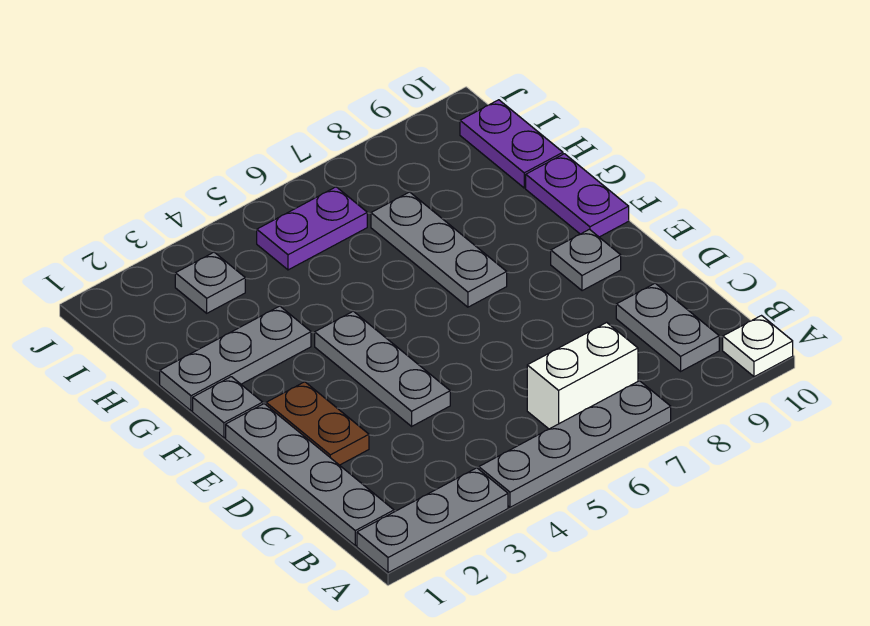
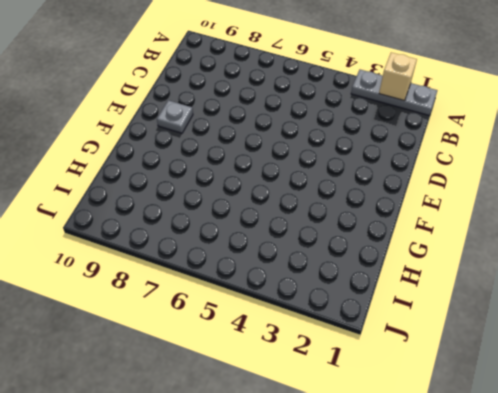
tan 1x1 brick [379,52,417,101] -> none
none -> grey 1x4 plate [479,381,671,507]
none -> white 1x1 plate [723,316,793,377]
none -> grey 1x4 plate [226,404,394,546]

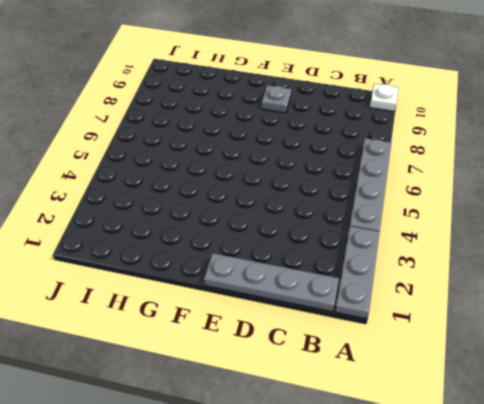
none -> white 1x2 brick [527,322,638,429]
none -> grey 1x2 plate [616,283,719,371]
none -> brown 1x2 plate [266,382,369,465]

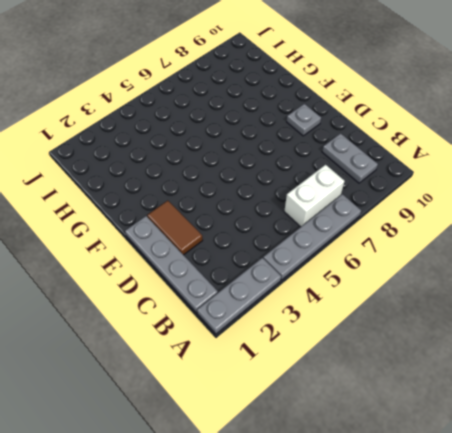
brown 1x2 tile [147,201,203,255] -> brown 1x2 plate [266,382,369,465]
none -> white 1x1 plate [723,316,793,377]
none -> grey 1x3 plate [315,311,450,426]
none -> grey 1x1 plate [193,377,263,438]

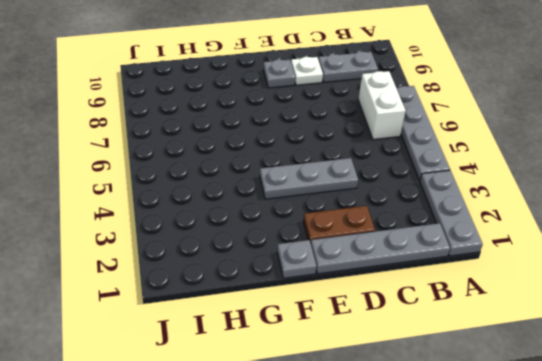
white 1x1 plate [291,57,323,85] -> white 1x1 plate moved to [723,316,793,377]
none -> grey 1x3 plate [371,192,507,307]
none -> purple 1x2 plate [526,154,629,237]
none -> grey 1x3 plate [160,306,311,411]

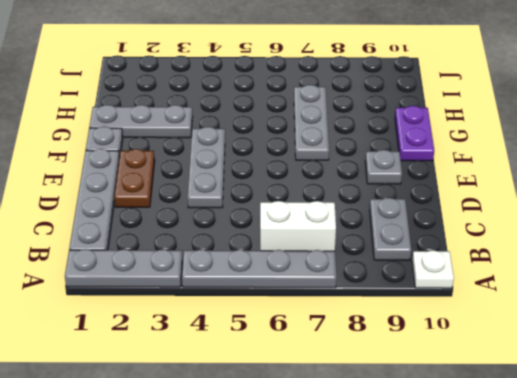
none -> purple 1x2 plate [460,100,563,188]
none -> grey 1x1 plate [175,252,245,313]
none -> purple 1x2 plate [257,187,367,270]

